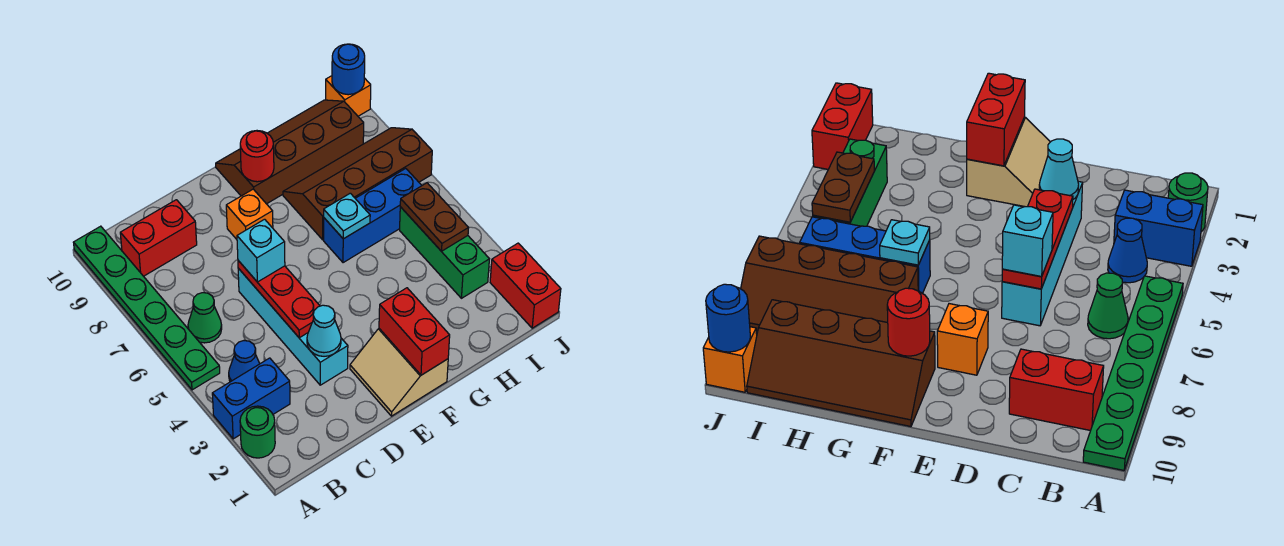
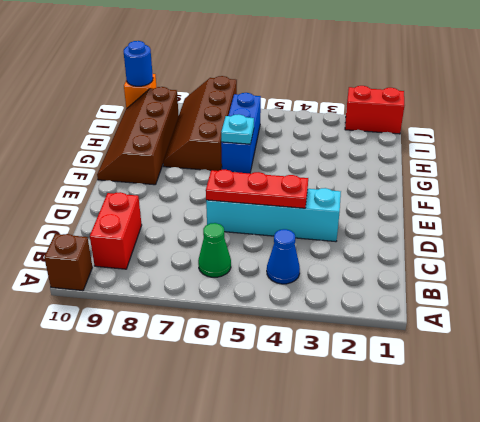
brown 1x1 brick [44,234,92,291] -> green 1x6 plate [74,226,220,390]
none -> green 1x1 round brick [240,406,275,458]
none -> blue 1x2 brick [212,358,290,439]
none -> tan 2x2 slope [350,329,448,416]

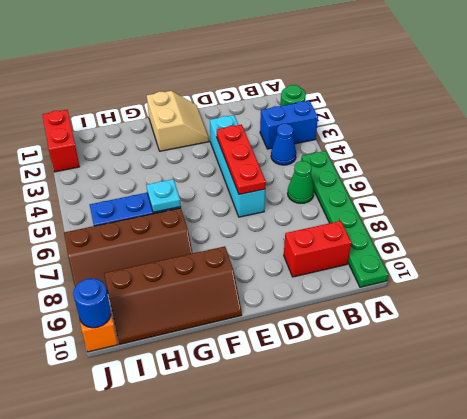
none -> orange 1x1 brick [226,189,273,239]
none -> green 1x3 brick [400,207,489,298]
none -> cyan 1x1 cone [307,305,341,356]

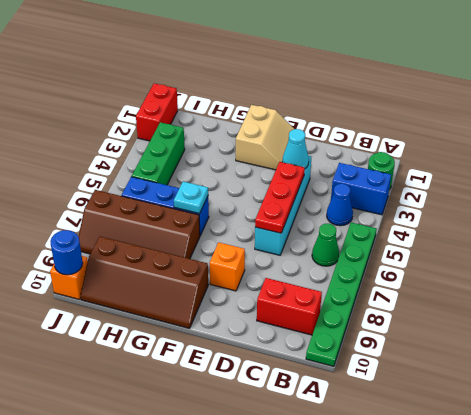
none -> red 1x2 brick [379,288,450,375]
none -> red 1x1 round brick [240,131,274,182]
none -> brown 1x2 plate [400,183,469,251]

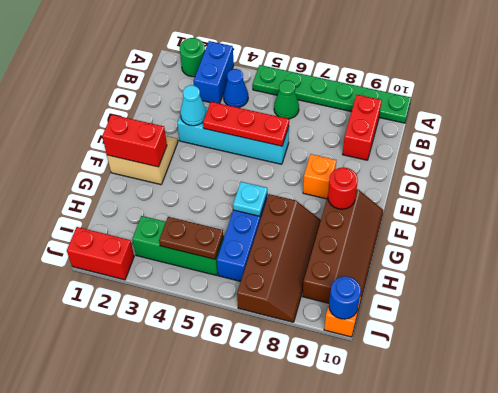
none -> cyan 1x1 brick [237,219,285,282]

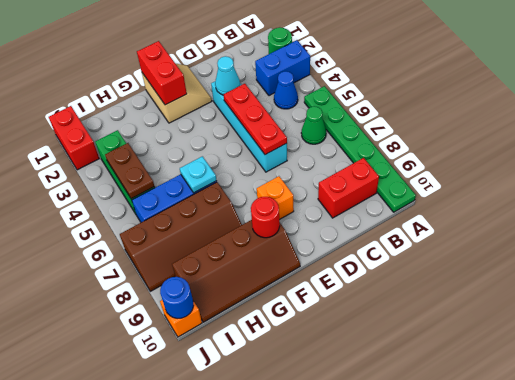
none -> cyan 1x1 brick [237,219,285,282]

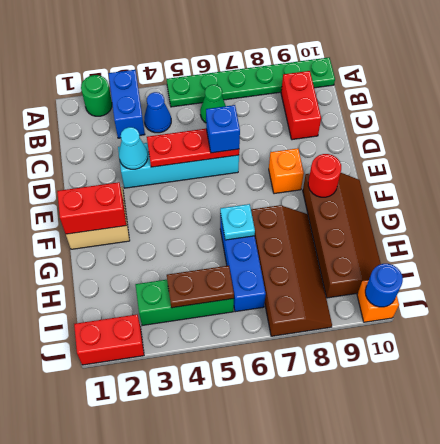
blue 1x1 brick [206,105,240,153] -> cyan 1x1 brick [237,219,285,282]

